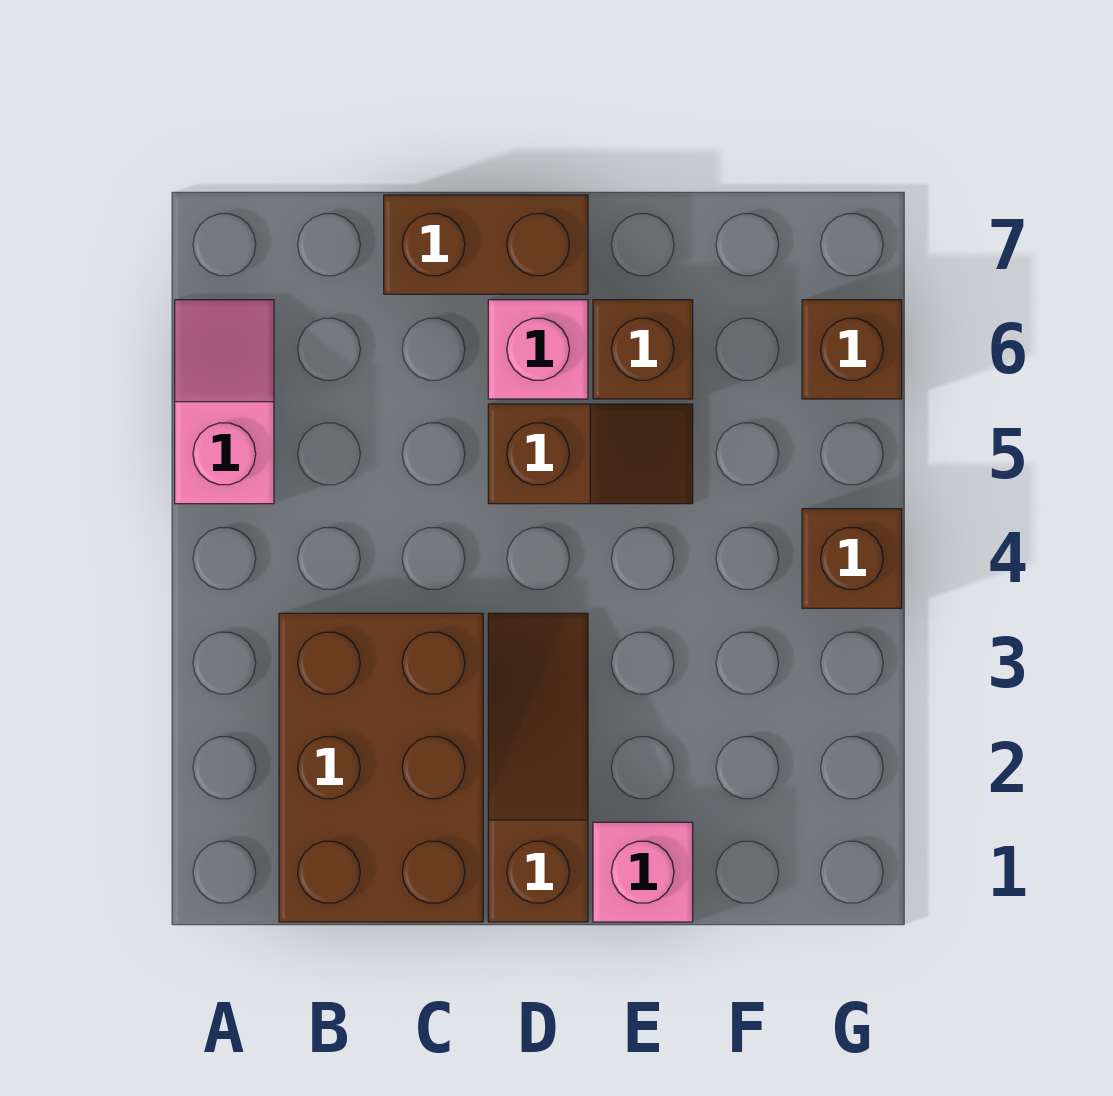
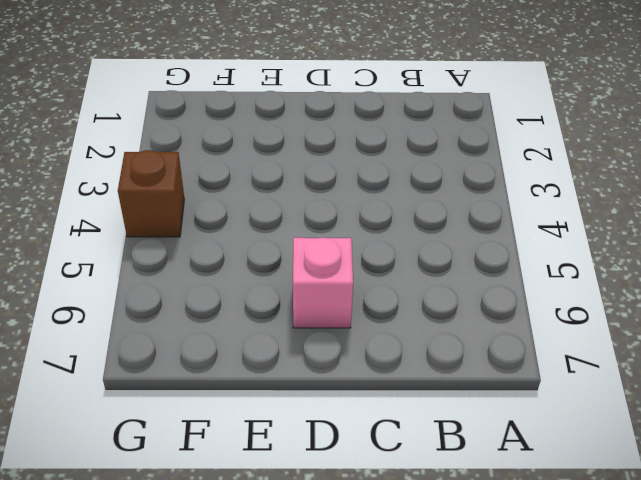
none -> pink 1x2 slope [175,300,274,504]
none -> brown 2x3 brick [279,613,483,922]

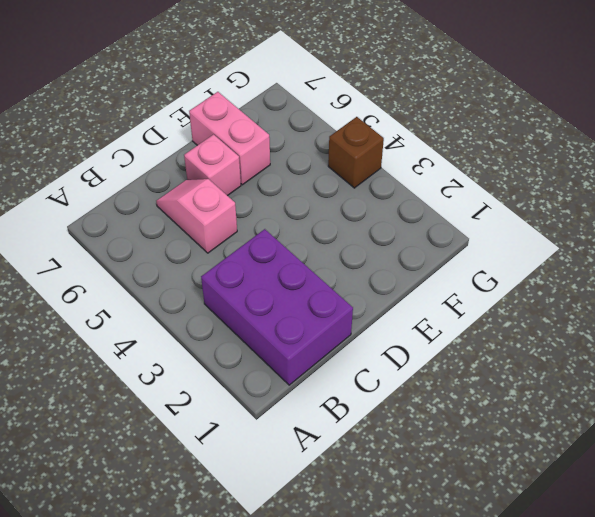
purple 2x3 brick [201,229,353,385] -> brown 2x3 brick [279,613,483,922]
pink 1x2 slope [156,179,237,253] -> pink 1x2 slope moved to [175,300,274,504]
pink 1x2 brick [189,92,270,185] -> brown 1x1 brick [593,300,693,399]
none -> brown 1x2 brick [384,195,588,294]
none -> brown 1x3 slope [488,613,588,922]

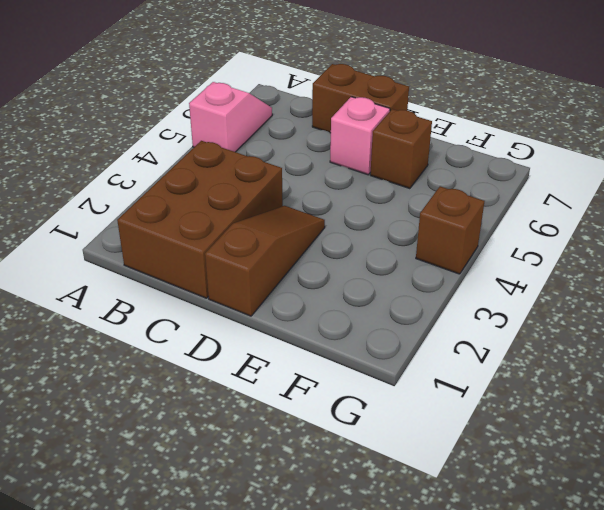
none -> brown 1x2 slope [488,404,693,504]
none -> pink 1x1 brick [593,822,693,922]

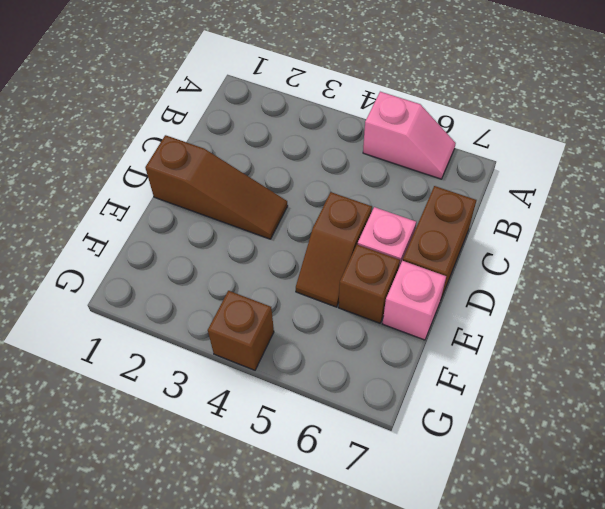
pink 1x1 brick [383,261,446,340] -> pink 1x1 brick moved to [593,822,693,922]
none -> brown 2x3 brick [279,613,483,922]
none -> brown 1x1 brick [802,300,902,399]

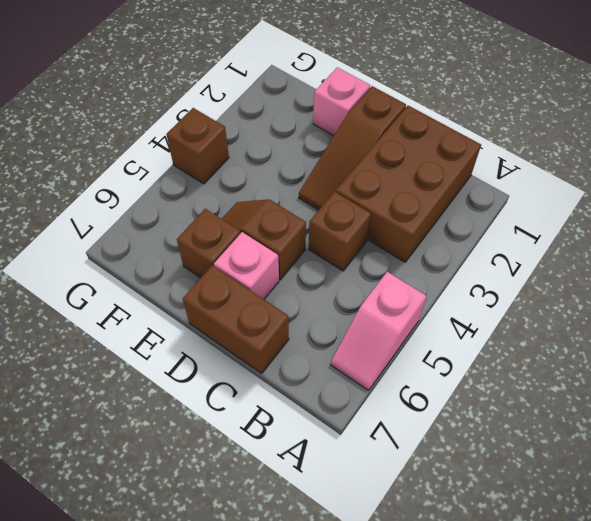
brown 1x1 brick [309,192,371,271] -> brown 1x1 brick moved to [802,300,902,399]

